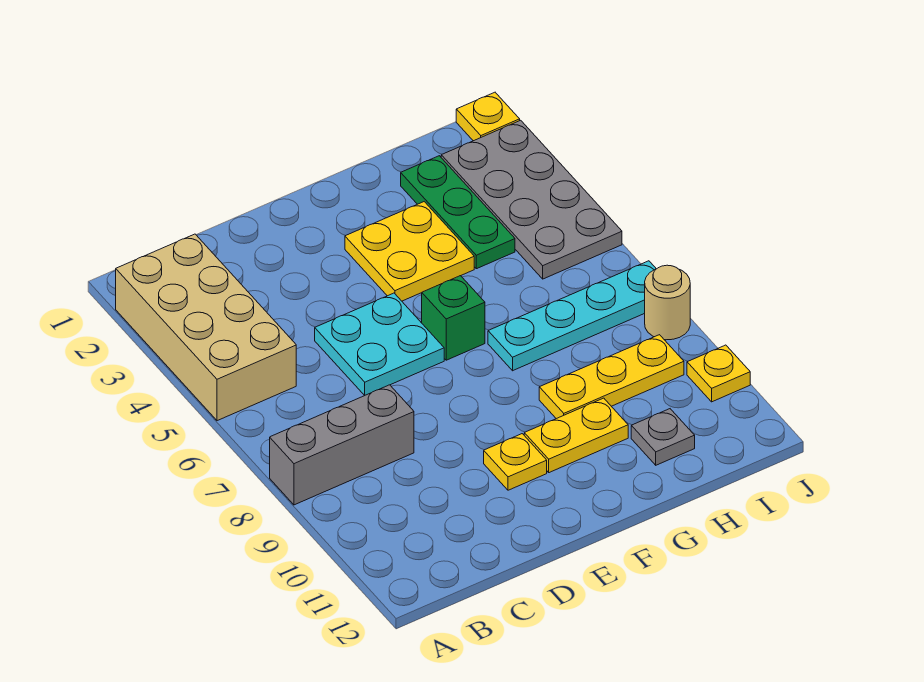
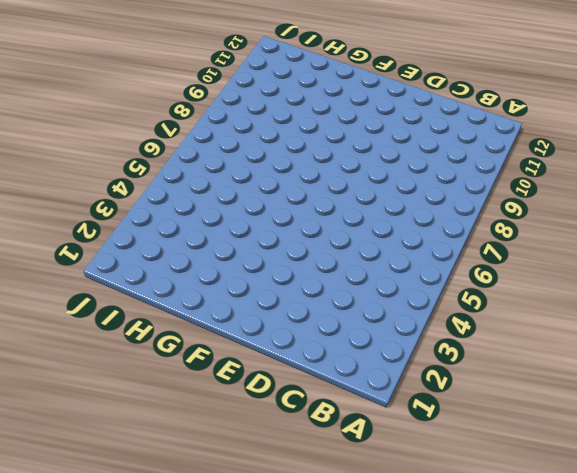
none -> tan 2x4 brick [116,234,296,421]
none -> grey 1x3 brick [270,385,414,505]
none -> cyan 2x2 plate [315,293,444,396]

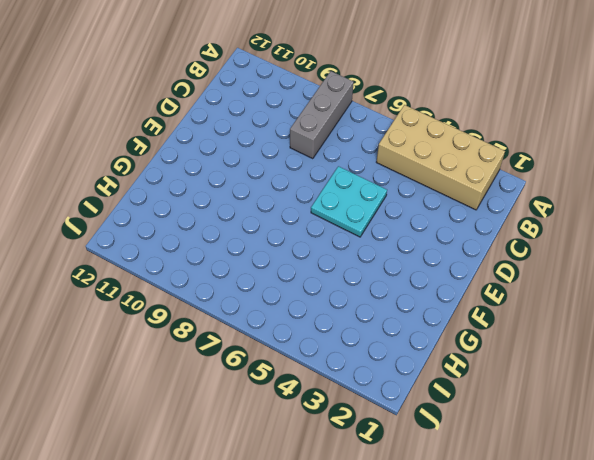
none -> yellow 1x1 plate [484,434,547,490]
none -> yellow 2x2 plate [345,202,474,301]
none -> green 1x1 brick [422,276,485,360]

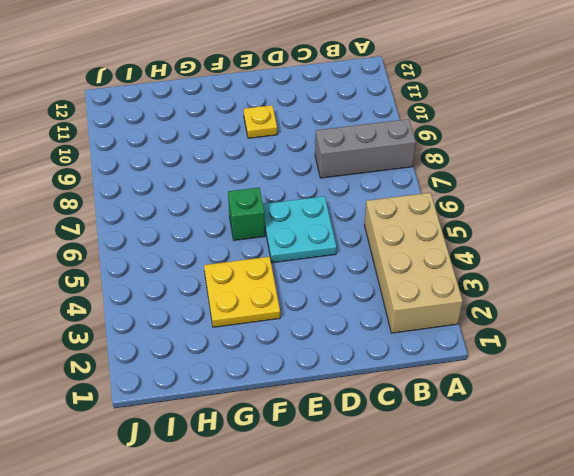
none -> yellow 1x2 plate [524,398,628,473]
none -> cyan 1x4 plate [488,261,656,371]
none -> yellow 1x3 plate [539,335,684,419]

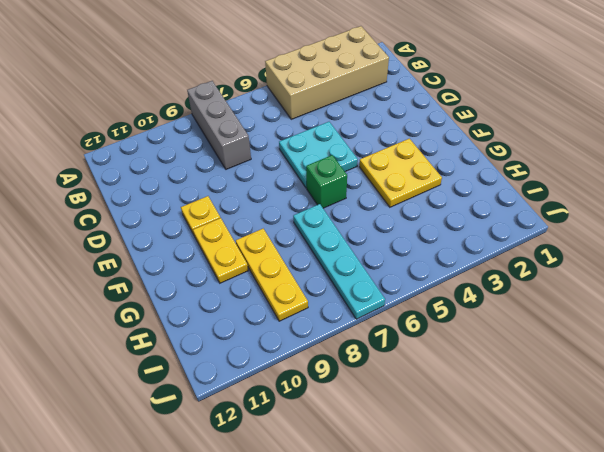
none -> green 1x3 plate [401,156,515,269]
none -> grey 1x1 plate [631,409,695,465]
none -> grey 2x4 plate [441,120,622,279]

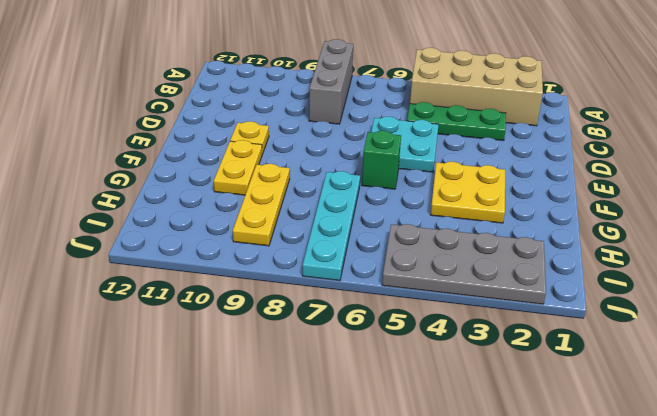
green 1x3 plate [407,102,506,141] -> green 1x3 plate moved to [401,156,515,269]
none -> grey 1x1 plate [631,409,695,465]
none -> yellow 1x1 plate [456,92,520,141]
none -> tan 1x1 round brick [645,265,690,340]

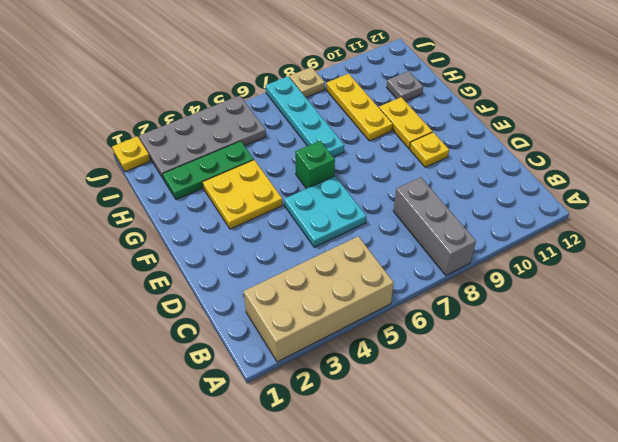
tan 1x1 plate [289,67,325,97] -> tan 1x1 round brick [645,265,690,340]
none -> yellow 1x1 plate [687,345,750,402]

